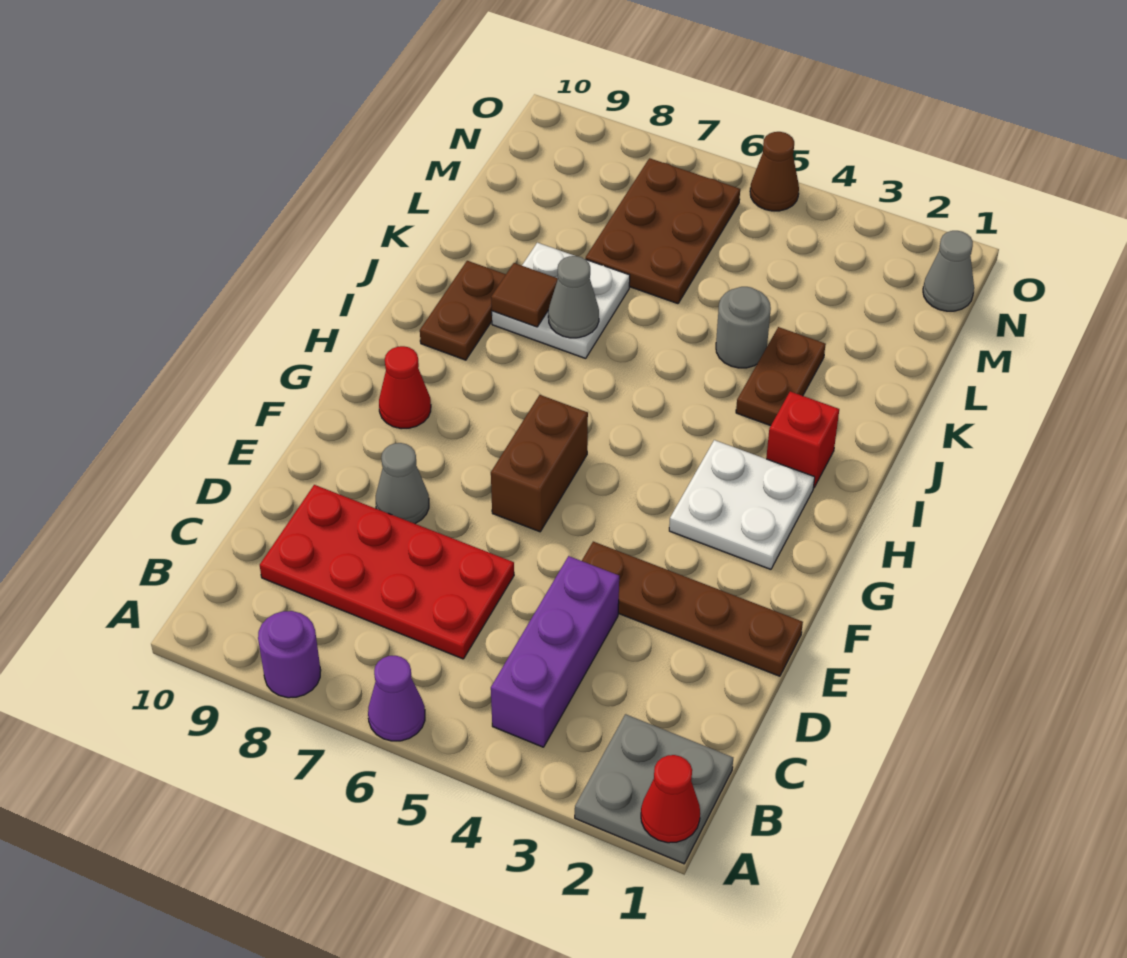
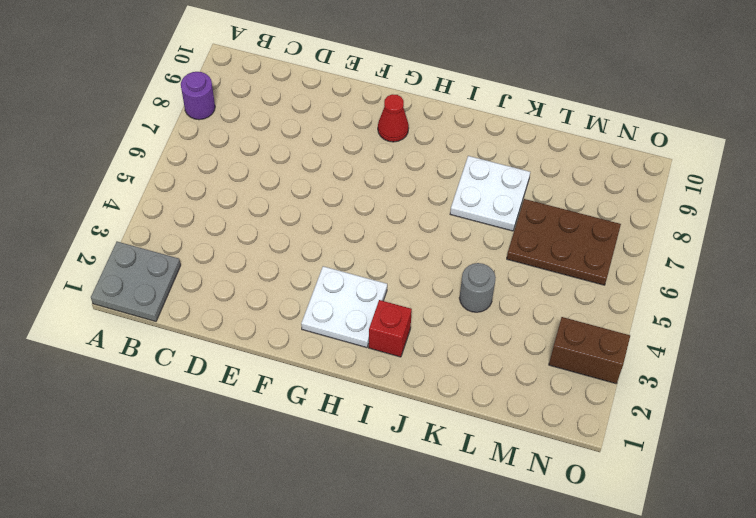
brown 1x2 brick [549,317,630,384] -> brown 1x2 brick moved to [491,395,588,532]
none -> purple 1x1 cone [368,656,425,741]
none -> purple 1x3 brick [491,556,619,747]
none -> red 2x4 plate [260,485,514,659]

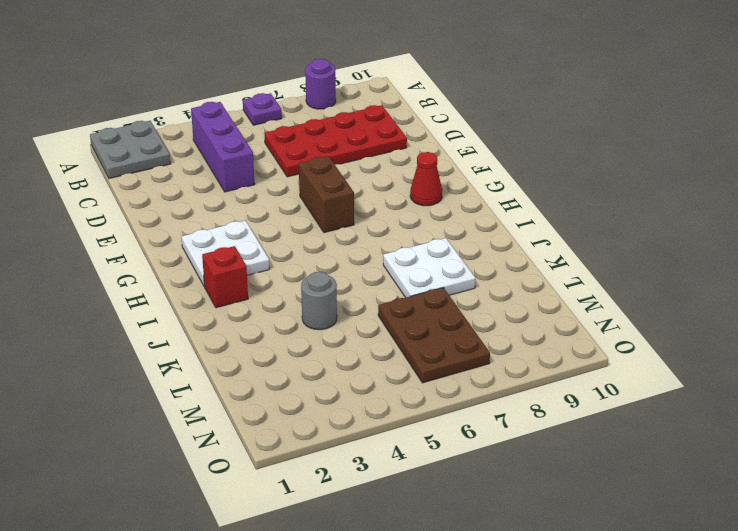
purple 1x1 plate [243,93,282,125] -> purple 1x1 cone [368,656,425,741]
none -> brown 1x4 plate [582,542,803,676]
none -> grey 1x1 cone [376,443,429,524]
none -> brown 1x2 plate [420,261,506,360]

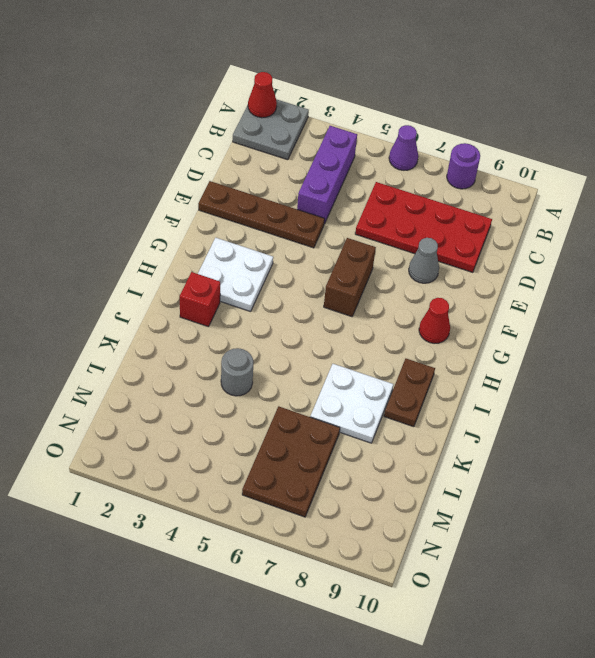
none -> brown 1x2 plate [736,327,826,426]
none -> grey 1x1 cone [923,231,974,311]
none -> brown 1x1 cone [750,132,799,211]

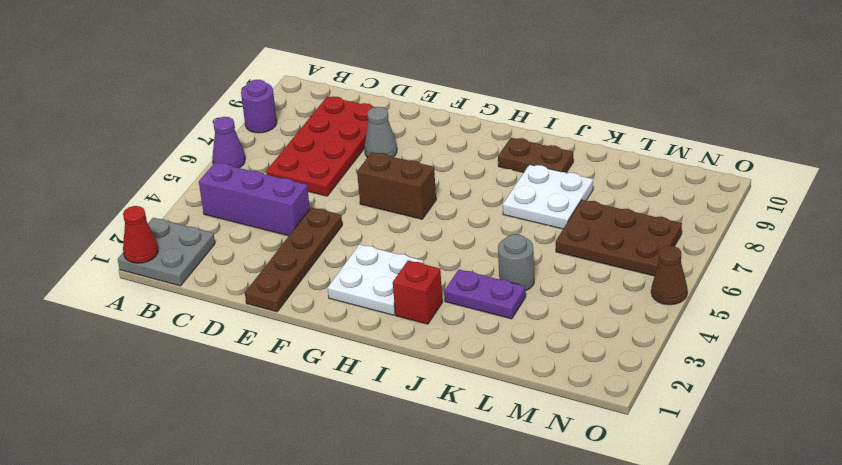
purple 1x2 plate [444,270,526,319] -> brown 1x2 plate [736,327,826,426]
none -> red 1x1 cone [379,346,431,429]
none -> grey 1x1 cone [923,231,974,311]
none -> grey 1x1 cone [548,256,599,338]

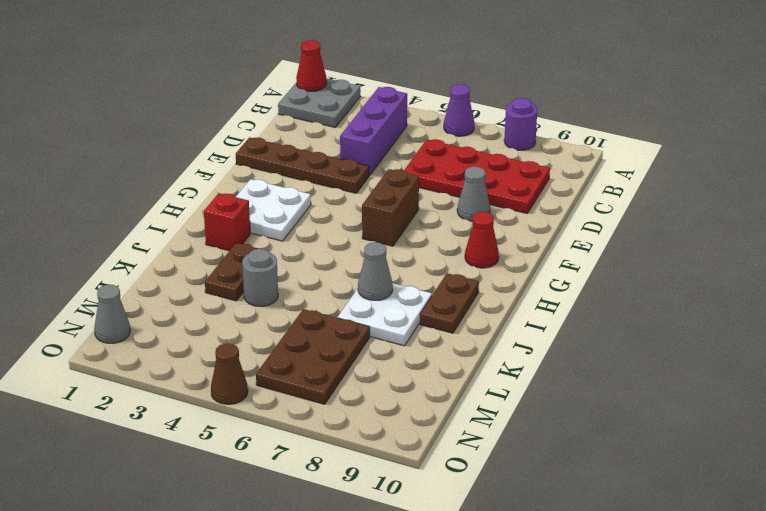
none -> brown 1x1 tile [491,263,558,327]

